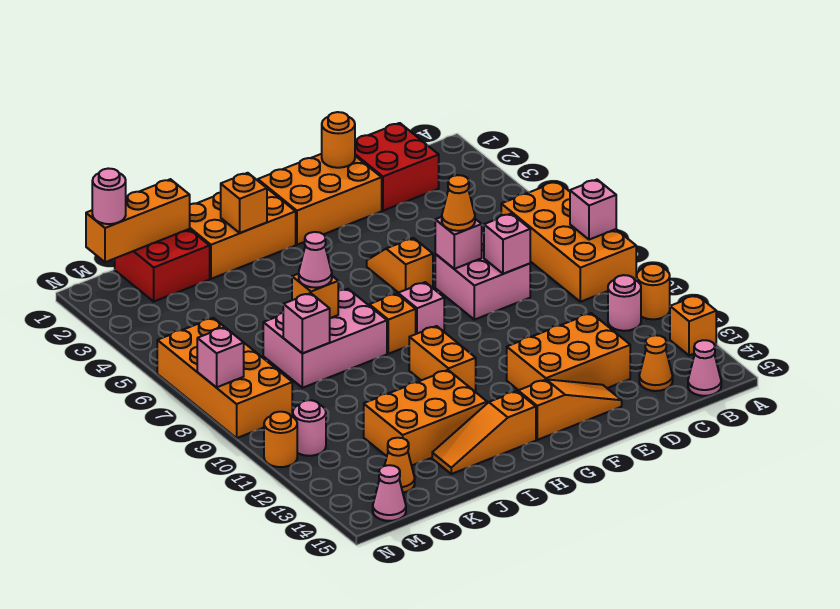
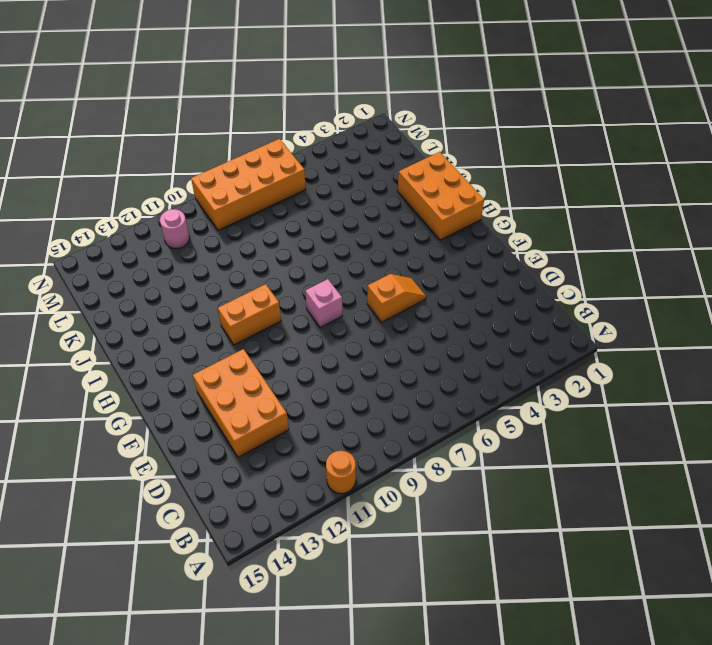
none -> orange 2x4 brick [501,182,636,302]
none -> orange 1x1 brick [670,295,716,356]
none -> pink 1x1 round brick [608,275,641,331]
none -> pink 1x1 cone [688,340,721,396]

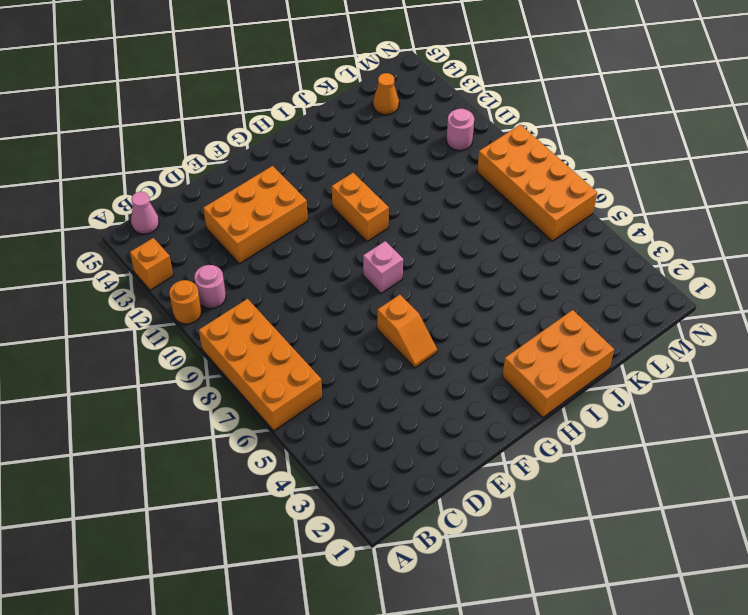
none -> red 2x2 brick [355,123,439,211]
none -> orange 1x1 cone [639,335,673,391]
none -> pink 2x2 brick [435,233,530,320]
none -> orange 2x3 brick [258,154,382,245]

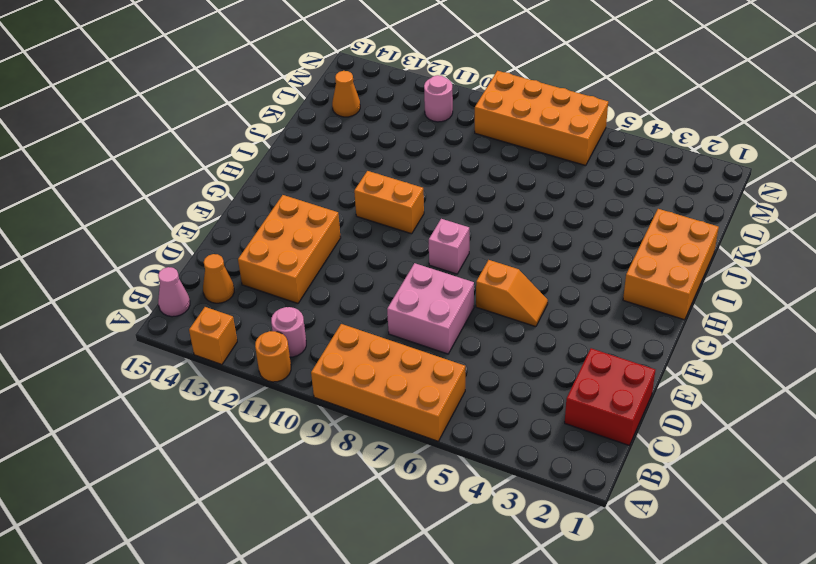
none -> orange 2x3 brick [258,154,382,245]
none -> orange 1x3 slope [518,379,622,440]
none -> orange 1x1 brick [369,294,416,354]
none -> orange 1x3 slope [432,391,536,474]

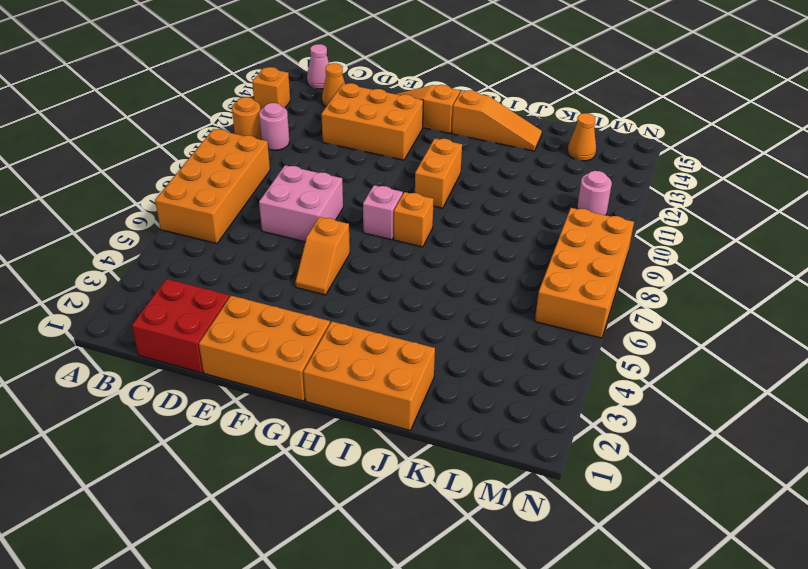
none -> pink 2x3 brick [263,289,387,388]
none -> orange 2x3 brick [364,370,487,465]
none -> red 2x2 brick [115,229,210,301]
none -> pink 1x1 cone [373,465,406,521]

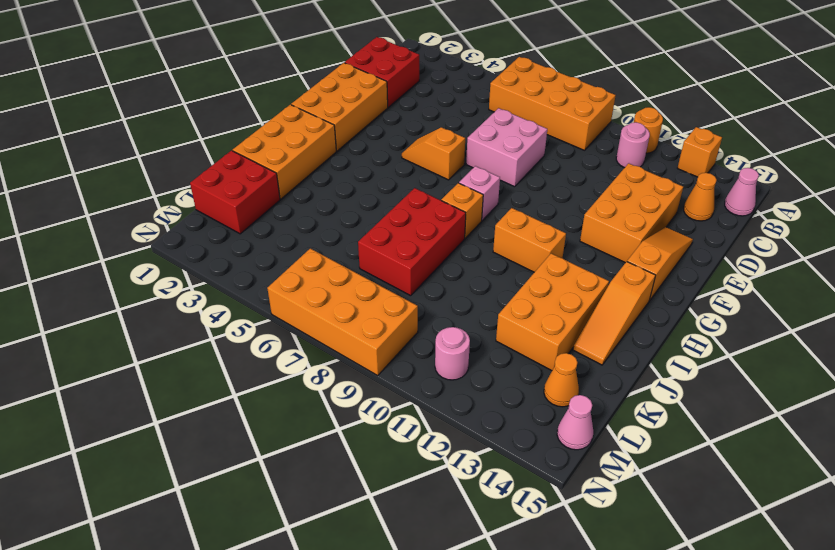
red 2x3 brick [358,188,466,296] -> pink 2x3 brick [263,289,387,388]
none -> orange 1x1 round brick [264,412,297,467]
none -> pink 1x1 brick [570,180,616,240]
none -> pink 1x1 brick [484,214,530,274]
none -> orange 1x1 round brick [322,112,355,168]

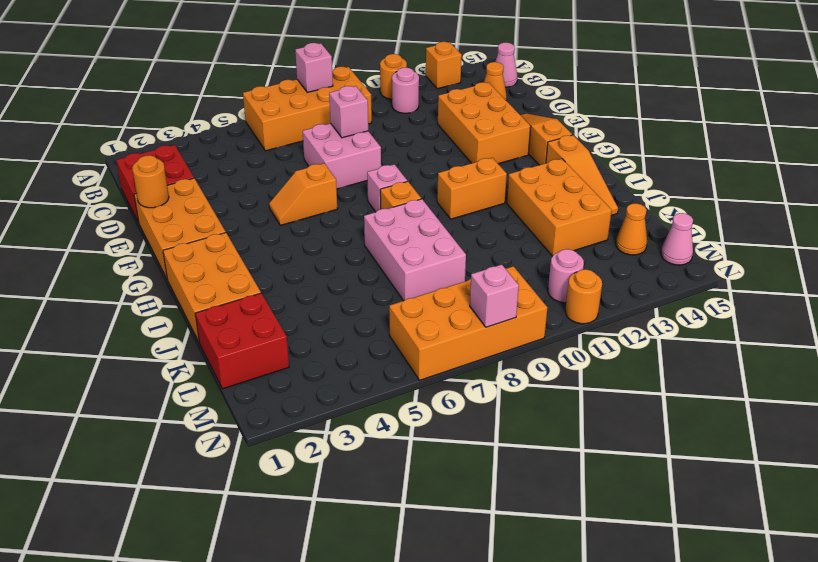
none -> pink 1x1 brick [435,217,482,269]
none -> orange 1x1 brick [221,173,267,233]
none -> orange 1x1 brick [292,274,338,318]
none -> orange 1x3 brick [86,179,190,262]

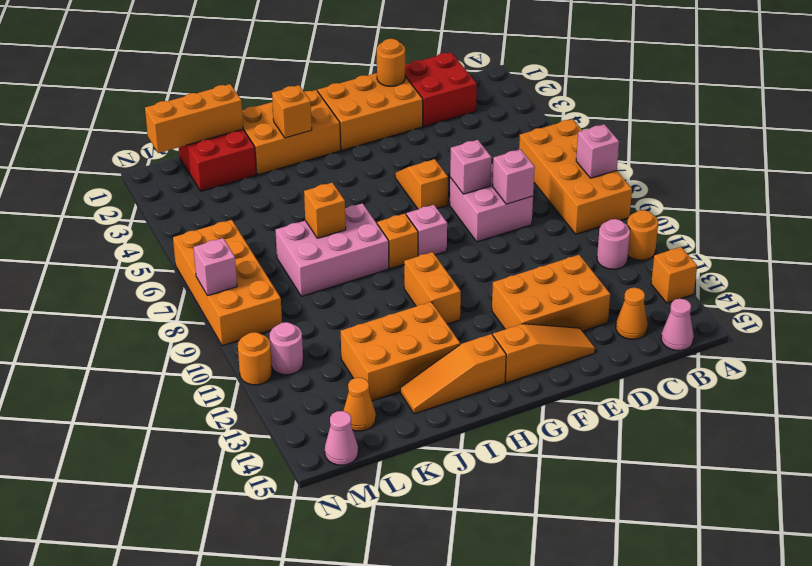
none -> pink 1x1 brick [283,293,330,353]
none -> orange 1x1 cone [442,175,475,231]
none -> pink 1x1 cone [299,232,332,288]
none -> pink 1x1 round brick [92,168,126,224]

